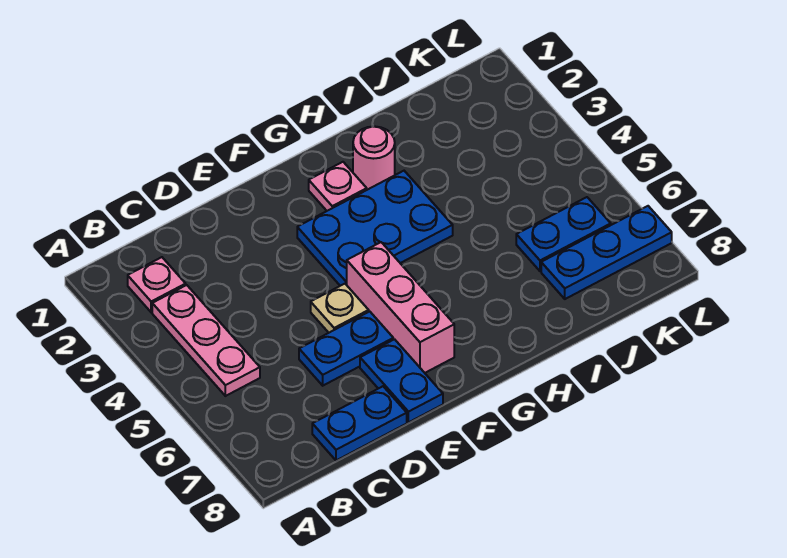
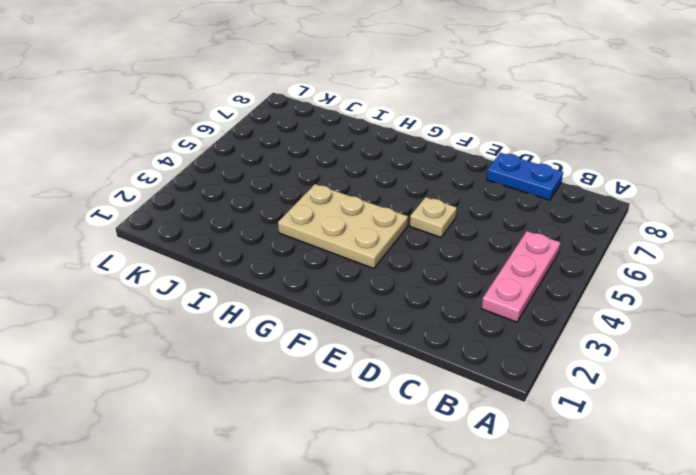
tan 2x3 plate [278,184,408,269] -> blue 2x3 plate [297,171,453,286]
none -> pink 1x1 plate [128,257,186,312]
none -> blue 1x2 plate [299,311,393,386]
none -> blue 1x2 plate [360,339,443,422]

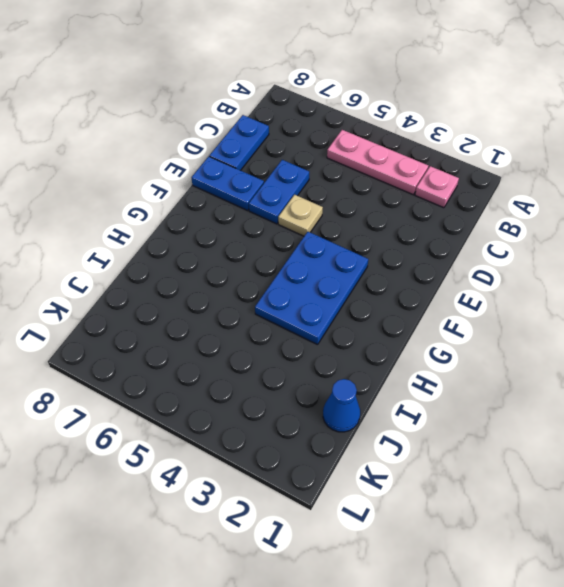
blue 1x1 cone [323,379,360,432] -> none
none -> pink 1x3 brick [347,242,454,373]
none -> pink 1x1 plate [309,162,367,211]
none -> pink 1x1 round brick [353,126,395,190]

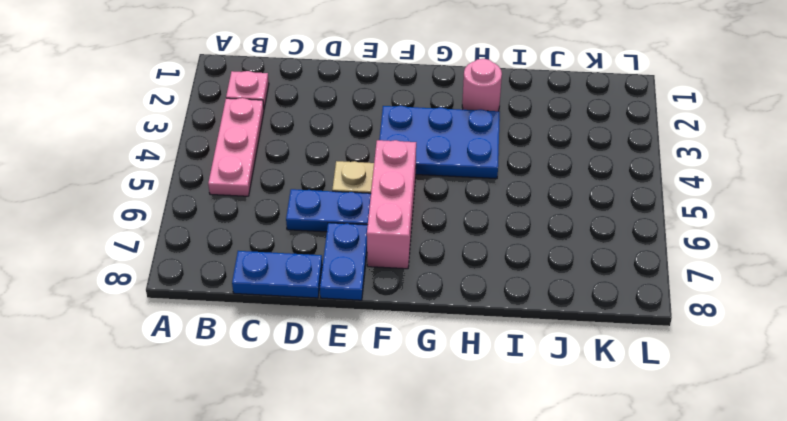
none -> pink 1x1 plate [309,162,367,211]
none -> blue 1x2 plate [516,197,611,271]
none -> blue 1x3 plate [541,206,672,299]

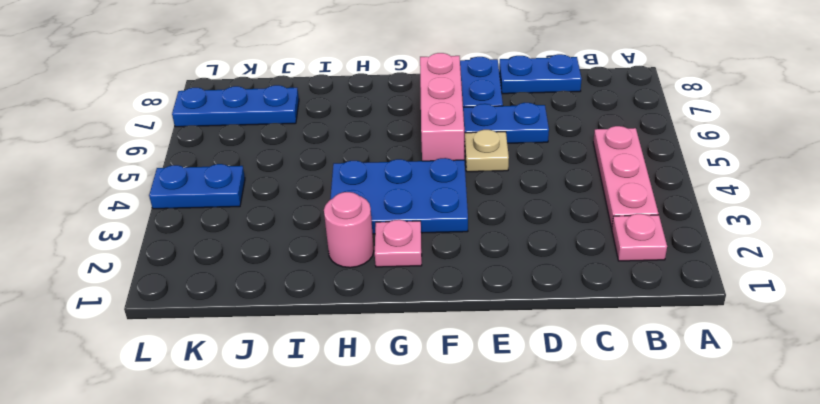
blue 1x2 plate [149,164,245,209] -> blue 1x2 plate moved to [516,197,611,271]

